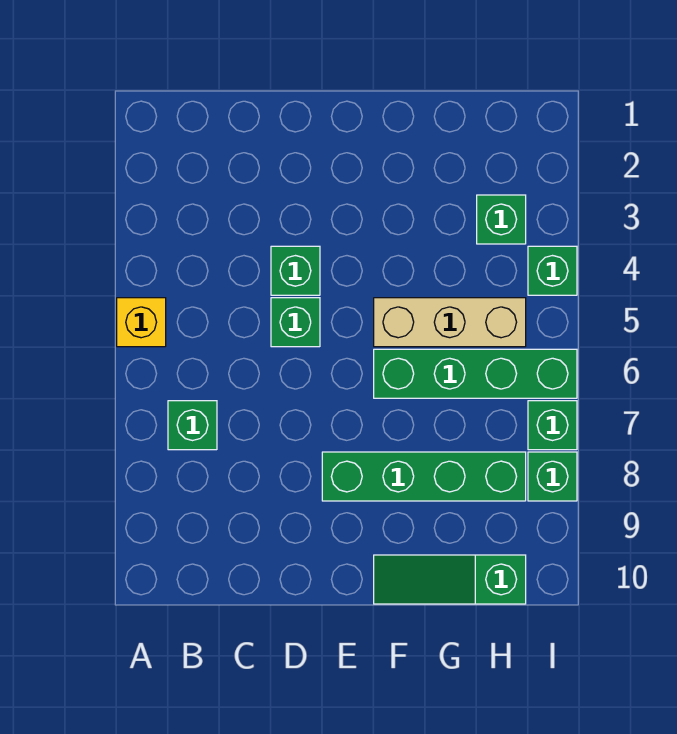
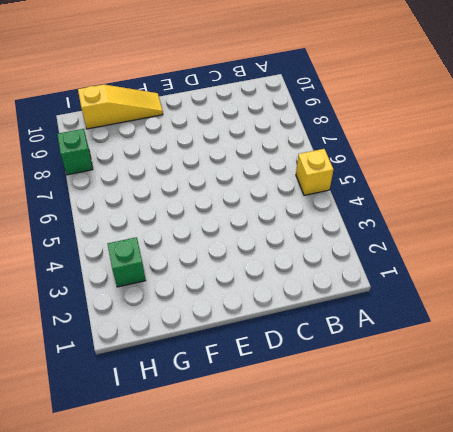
yellow 1x3 slope [78,84,163,129] -> green 1x3 slope [374,555,526,604]
none -> green 1x1 brick [168,401,217,450]
none -> green 1x1 brick [271,246,320,295]
none -> green 1x1 brick [271,298,320,347]

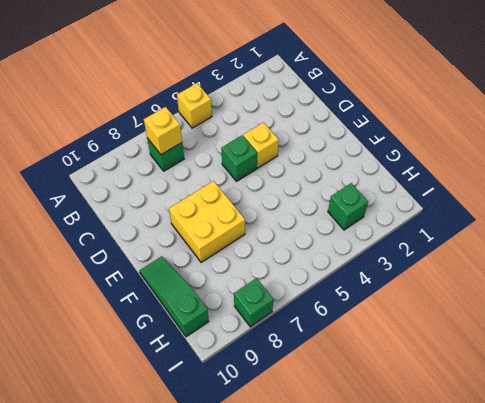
yellow 1x1 brick [144,107,182,155] -> none
yellow 1x1 brick [243,122,279,168] -> green 1x1 brick [271,246,320,295]
yellow 2x2 brick [169,181,245,263] -> green 1x4 brick [322,452,526,501]
none -> tan 1x3 brick [374,298,526,347]
none -> green 1x4 brick [374,349,577,398]
none -> green 1x1 brick [528,246,577,295]

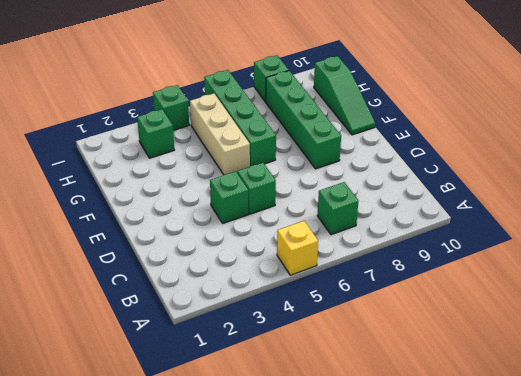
none -> green 1x1 brick [528,401,577,450]

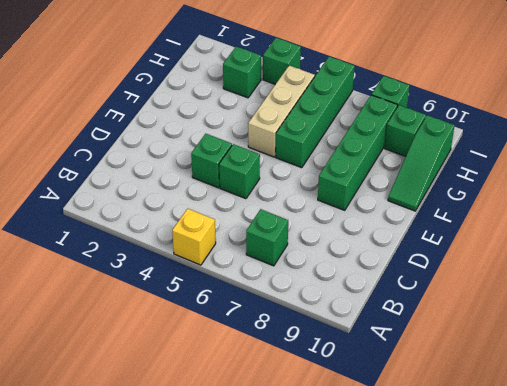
green 1x1 brick [385,105,426,156] -> green 1x1 brick moved to [528,401,577,450]

